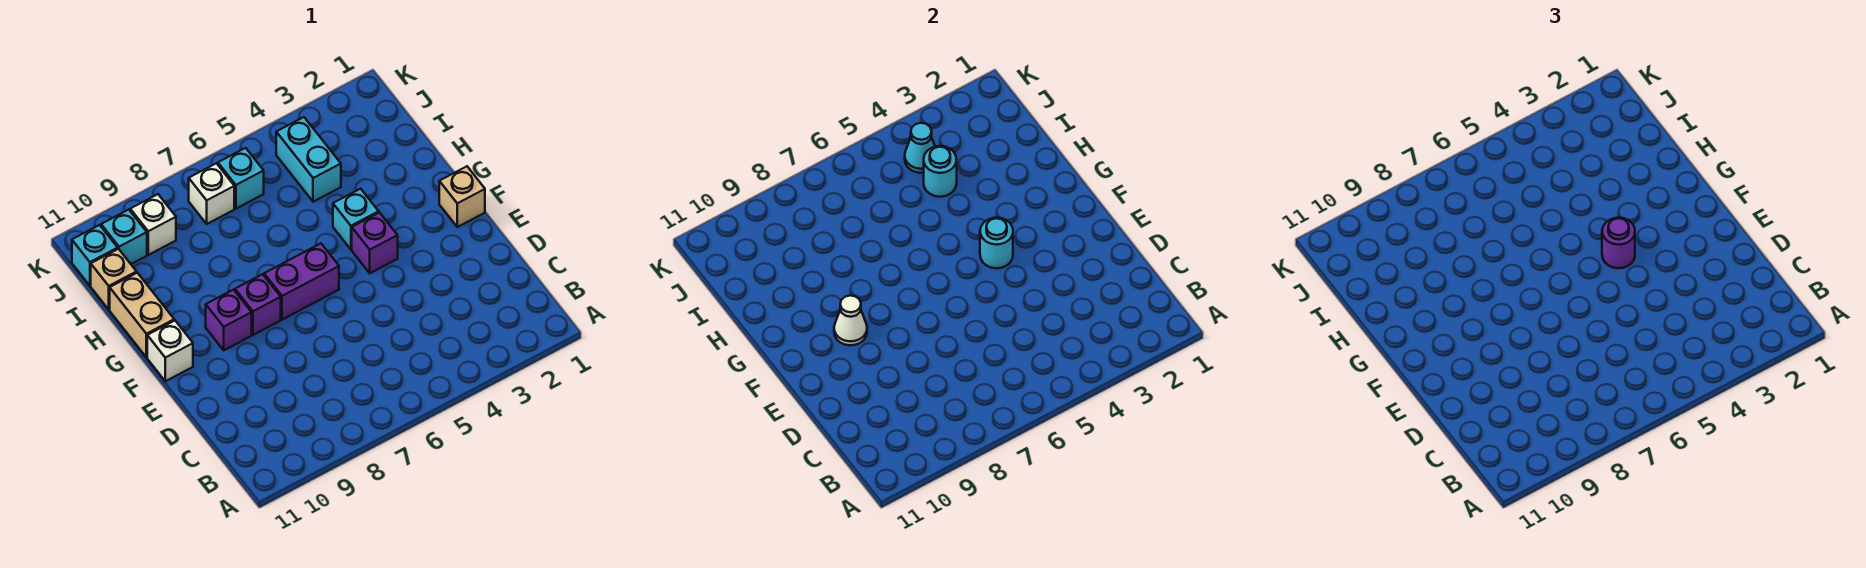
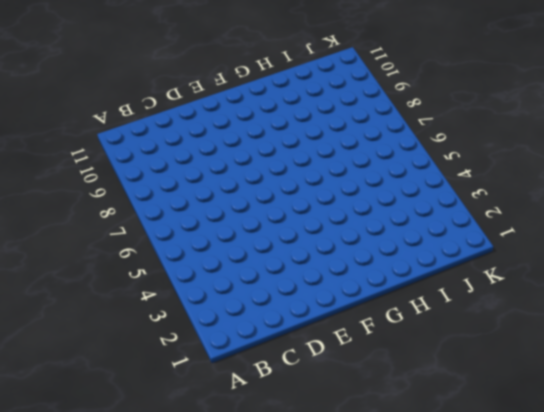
none -> tan 1x1 brick [439,166,485,227]
none -> purple 1x1 brick [352,213,398,273]
none -> purple 1x2 brick [264,244,339,320]

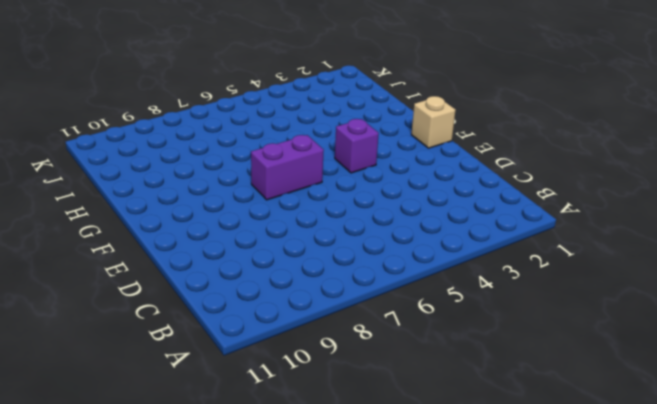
none -> purple 1x1 brick [235,274,281,335]
none -> purple 1x1 brick [206,290,252,350]
none -> white 1x1 brick [147,320,193,381]

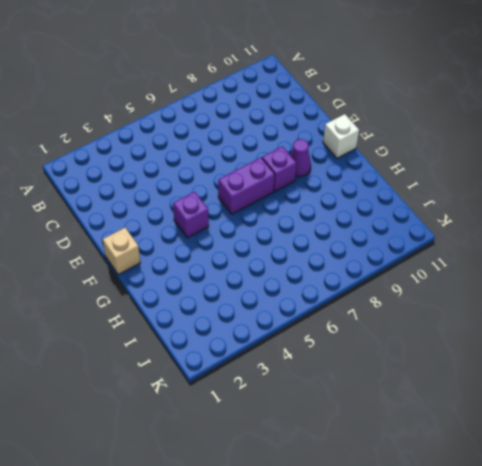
purple 1x1 cone [290,139,311,177] -> purple 1x1 brick [206,290,252,350]
none -> cyan 1x1 brick [333,189,379,249]
none -> tan 1x2 brick [110,273,174,357]
none -> cyan 1x2 brick [276,117,341,202]

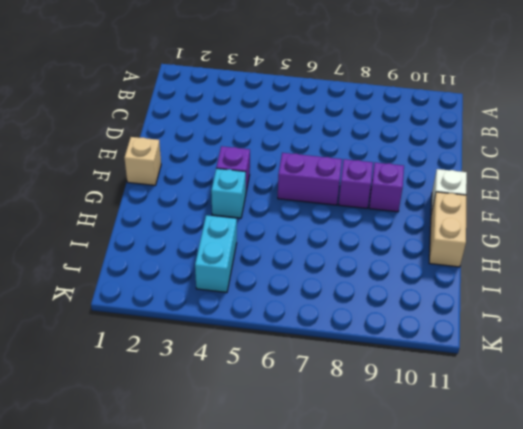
none -> tan 1x1 brick [91,249,137,309]
none -> cyan 1x1 brick [218,148,264,209]
none -> white 1x1 brick [189,163,234,224]

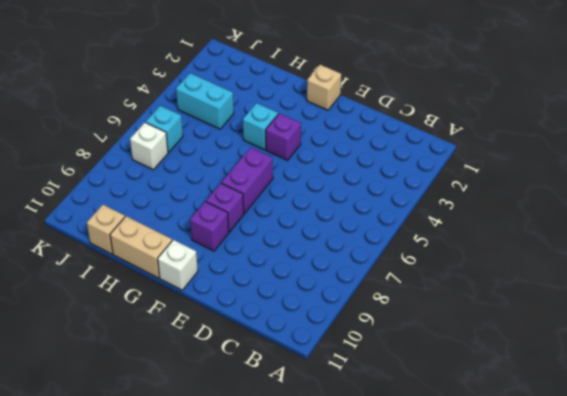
none -> white 1x1 brick [130,194,176,255]
none -> cyan 1x1 brick [101,210,147,264]
none -> cyan 1x1 brick [72,225,118,286]

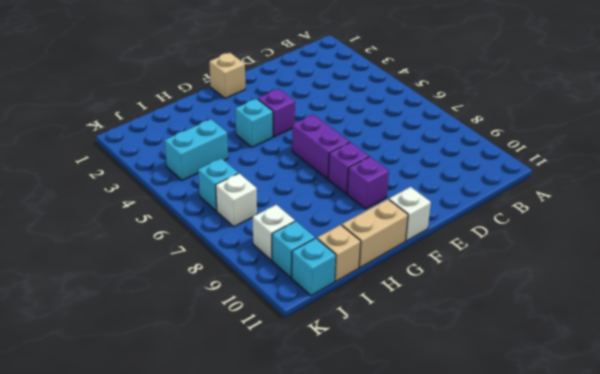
none -> cyan 1x1 round brick [980,218,1013,268]
none -> white 1x1 cone [834,295,867,345]
none -> cyan 1x1 round brick [924,146,957,197]

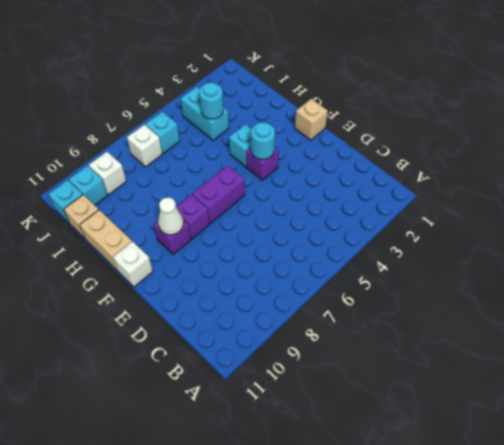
none -> cyan 1x1 cone [905,123,935,173]
none -> purple 1x1 round brick [1602,218,1635,268]

